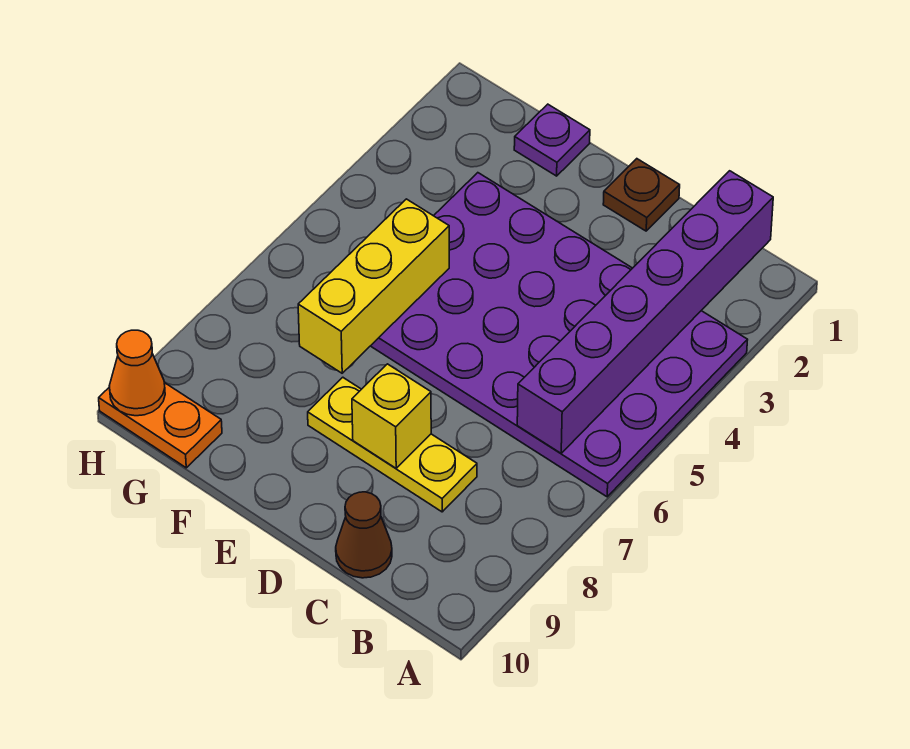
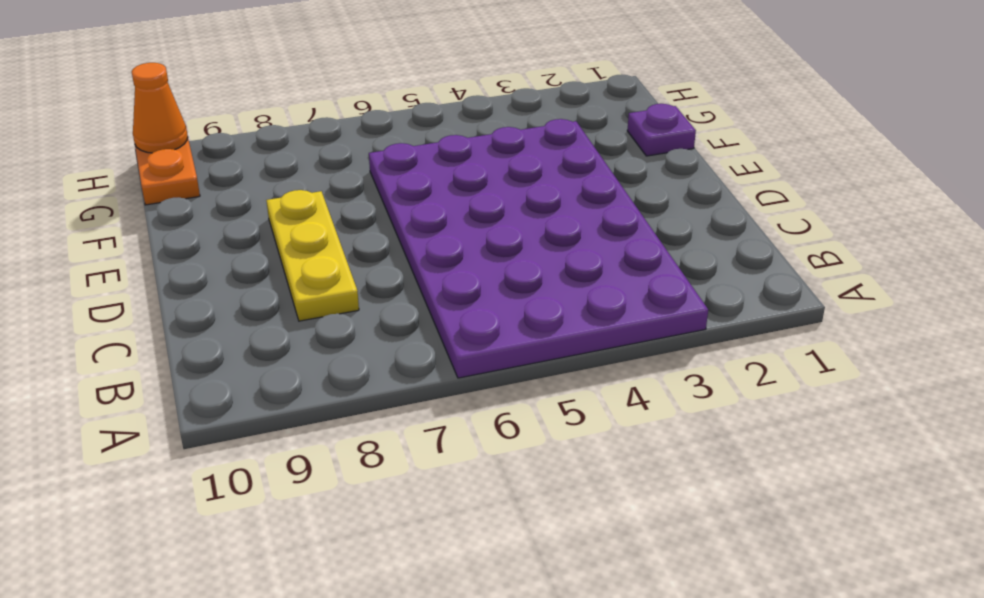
none -> brown 1x1 cone [336,492,392,578]
none -> brown 1x1 plate [603,159,680,231]

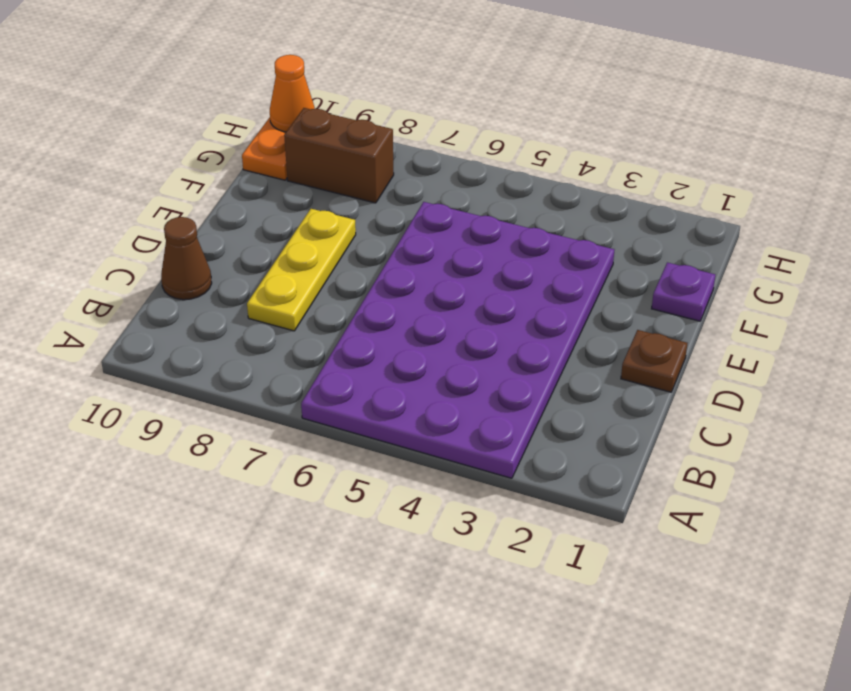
brown 1x2 brick [284,108,394,203] -> none
none -> purple 1x6 brick [517,171,773,453]
none -> yellow 1x1 brick [352,364,431,468]

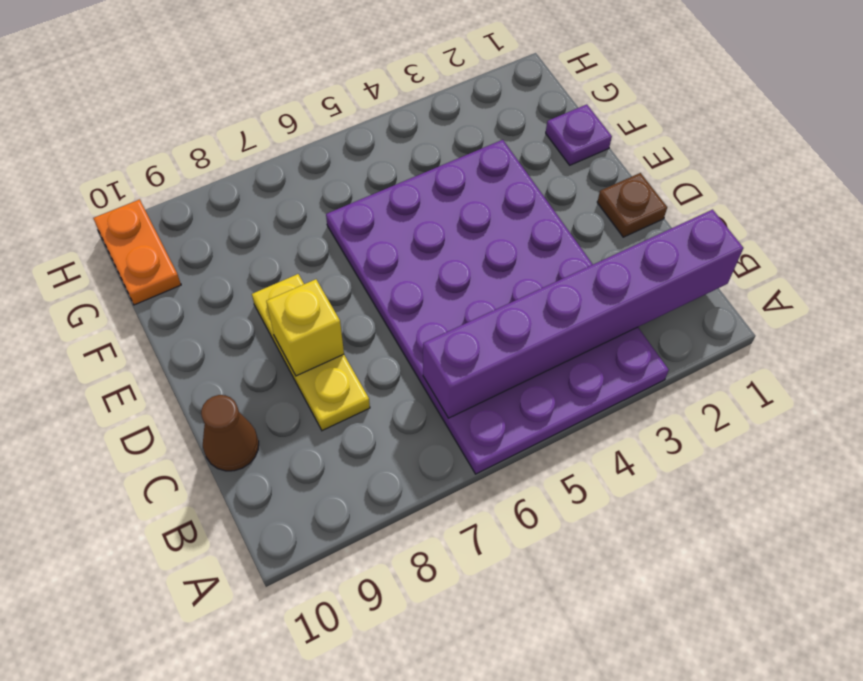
none -> yellow 1x3 brick [298,199,449,373]
none -> orange 1x1 cone [109,330,165,416]

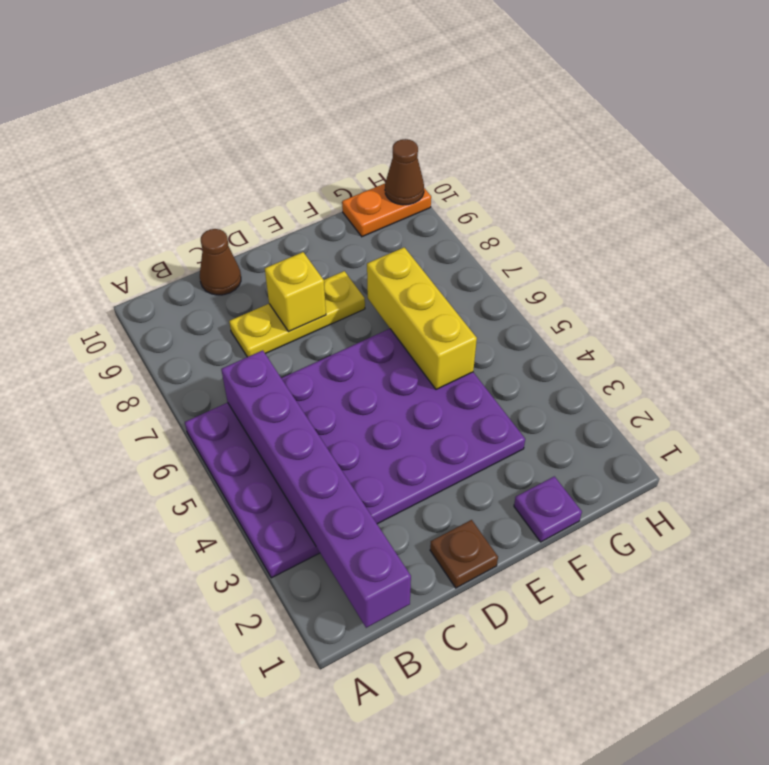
brown 1x1 cone [385,139,424,205] -> orange 1x1 cone [109,330,165,416]

